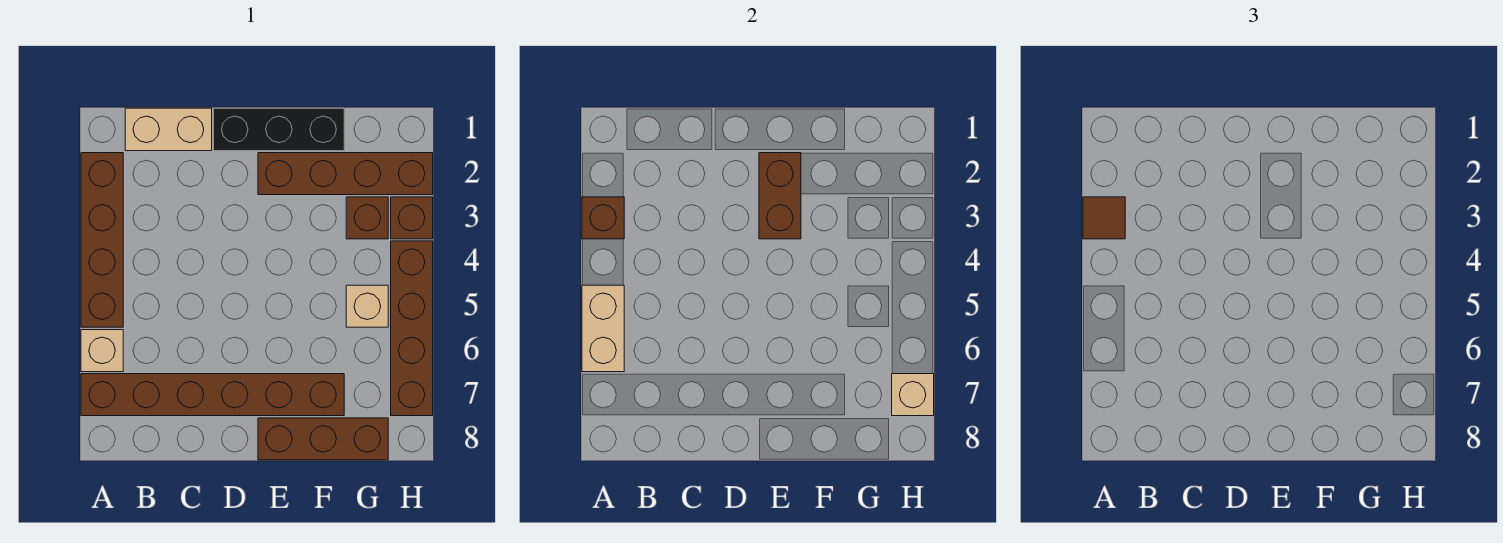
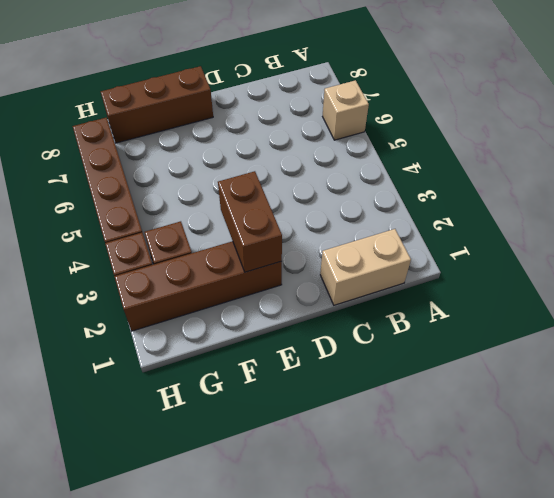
none -> brown 1x4 brick [81,153,123,327]
none -> brown 1x6 brick [81,374,344,416]
none -> black 1x3 brick [214,108,344,151]

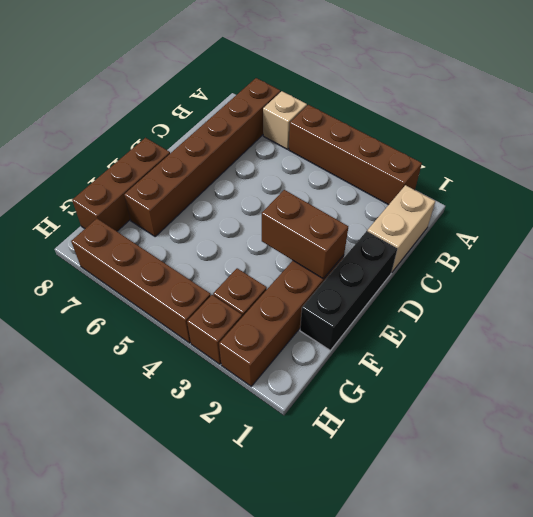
none -> tan 1x1 brick [346,285,388,327]
none -> brown 1x1 brick [582,197,624,239]
none -> tan 1x2 brick [582,285,624,372]

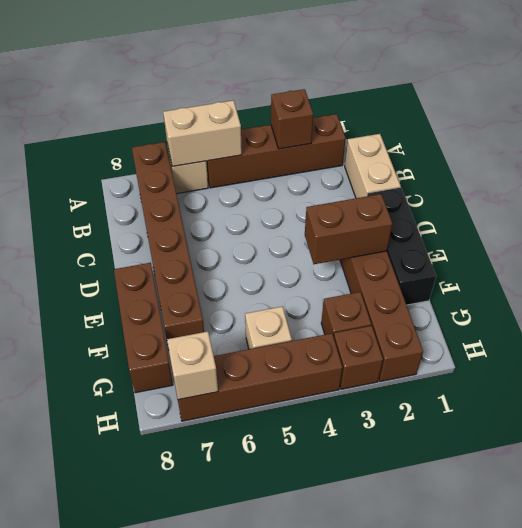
none -> brown 1x1 tile [1083,197,1125,239]

